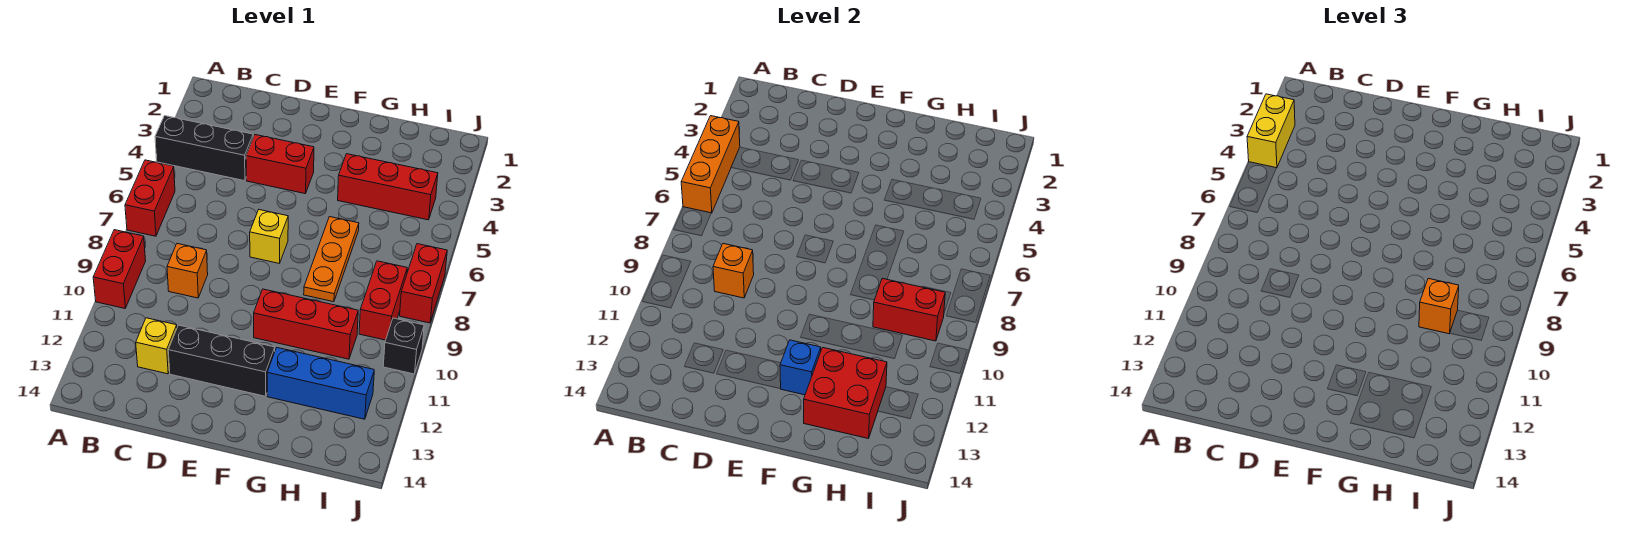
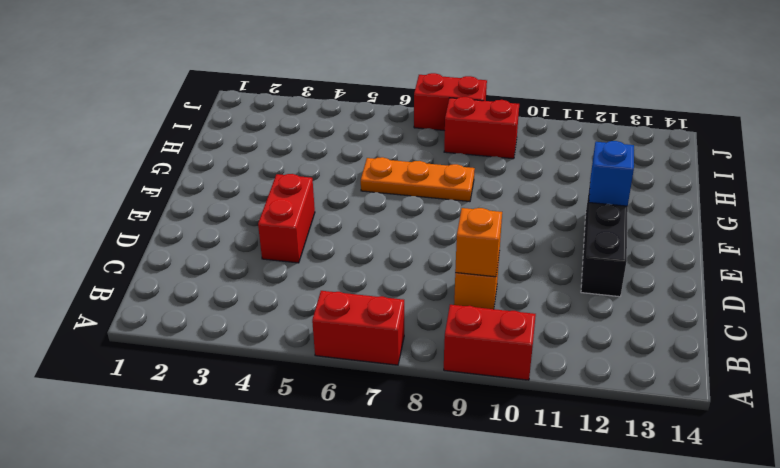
none -> black 1x3 brick [155,116,253,181]
none -> yellow 1x1 brick [136,318,177,374]
none -> yellow 1x1 brick [250,210,288,264]

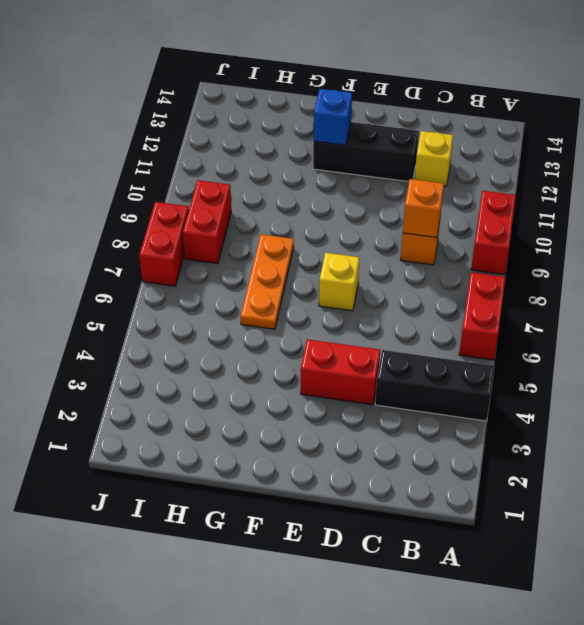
none -> red 1x3 brick [254,289,358,359]
none -> red 1x3 brick [338,154,438,220]
none -> blue 1x3 brick [267,347,374,419]

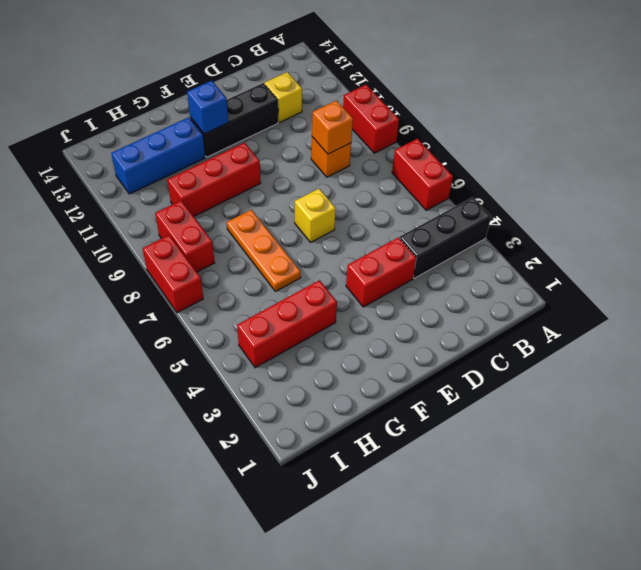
none -> black 1x1 brick [383,318,424,374]
none -> orange 1x3 brick [681,116,740,213]
none -> red 2x2 brick [804,347,887,439]

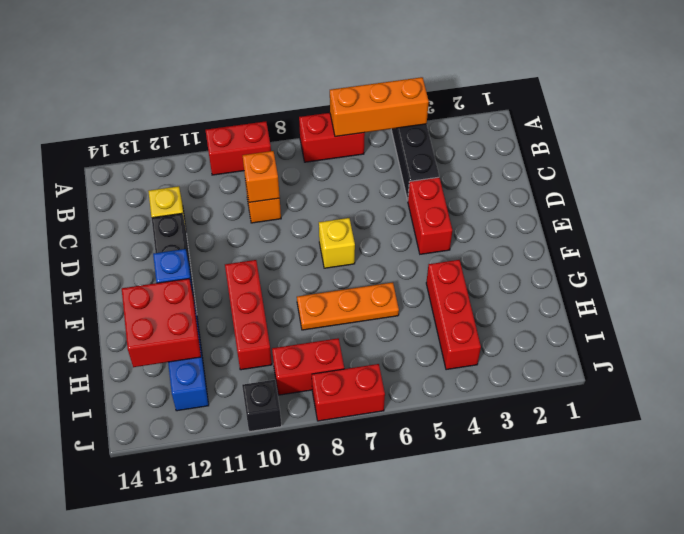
none -> red 1x2 brick [873,279,945,341]
none -> yellow 1x2 brick [1247,94,1295,168]
none -> orange 1x1 brick [1419,279,1459,334]

